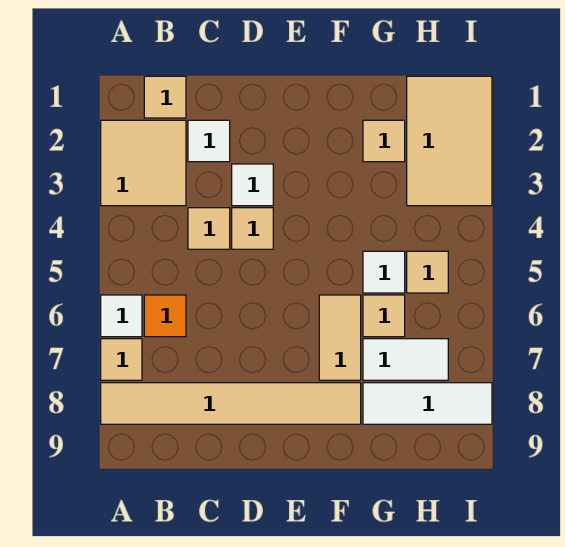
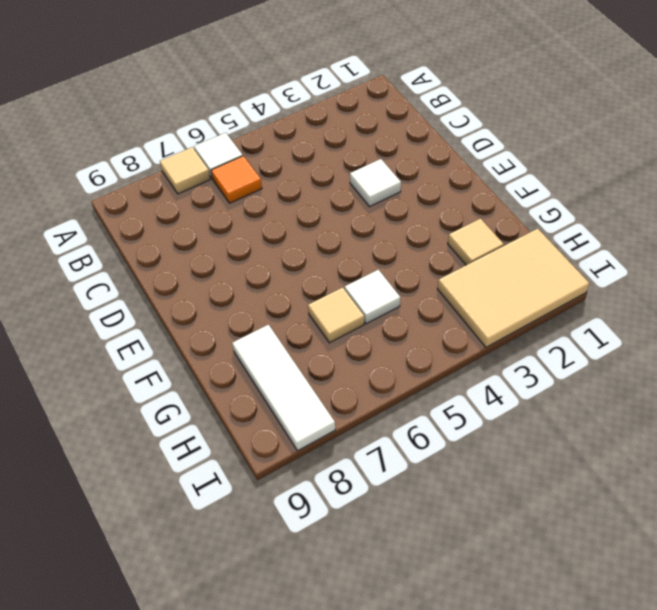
none -> tan 2x2 tile [101,120,186,206]
none -> tan 1x6 tile [101,383,361,424]
none -> tan 1x1 tile [144,76,186,118]

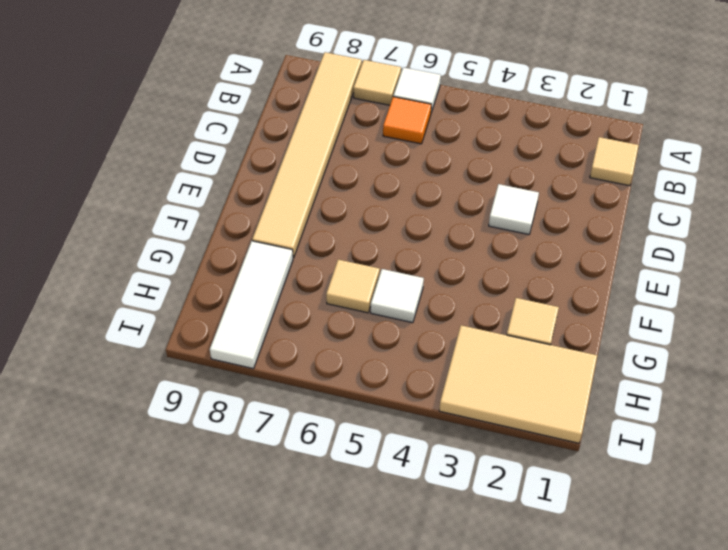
none -> tan 2x2 tile [101,120,186,206]
none -> white 1x1 tile [188,120,230,162]
none -> tan 1x1 tile [188,208,230,249]

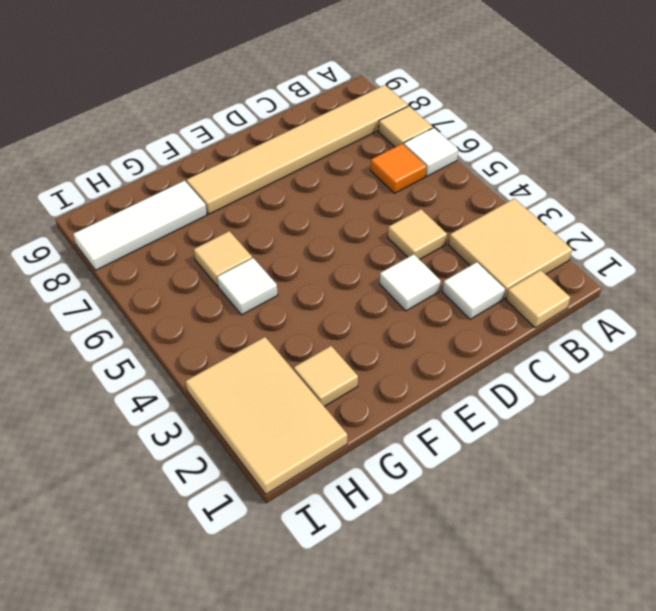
none -> tan 1x1 tile [232,208,273,249]
none -> tan 1x2 tile [319,295,361,380]
none -> white 1x2 tile [363,339,448,380]

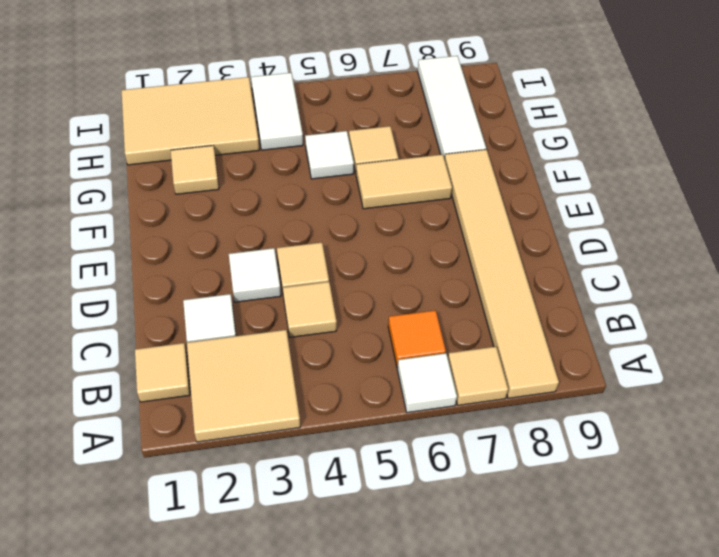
white 1x2 tile [251,73,303,150] -> white 1x2 tile moved to [363,339,448,380]
none -> tan 1x1 tile [407,251,448,293]

